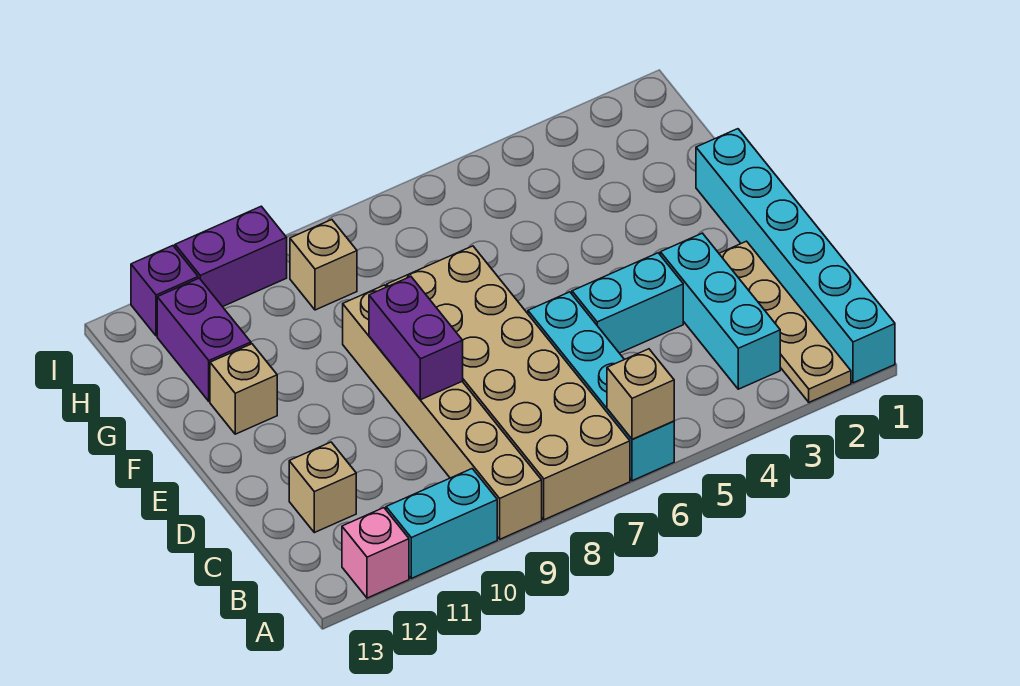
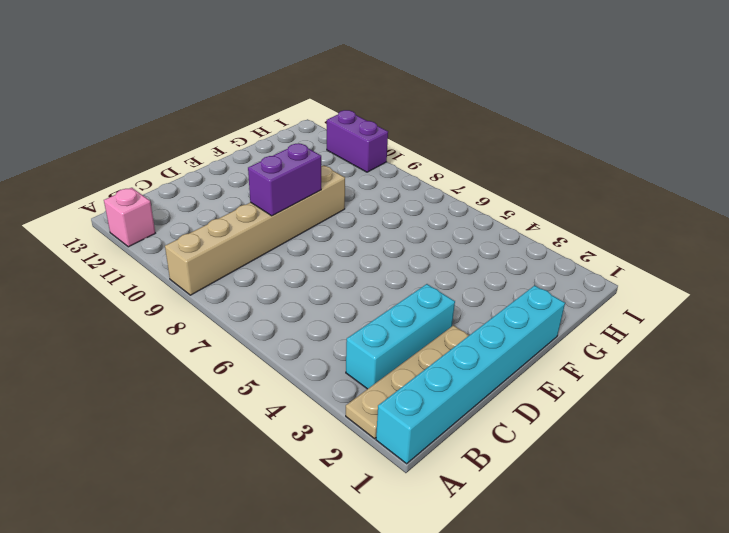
none -> cyan 1x4 brick [528,292,674,481]
none -> tan 2x6 brick [387,246,630,520]
none -> cyan 1x2 brick [386,469,497,578]

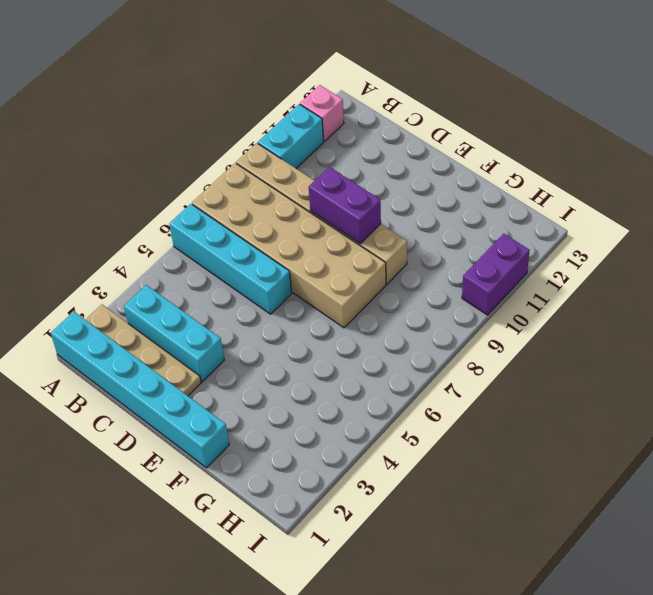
none -> tan 1x1 brick [289,442,356,533]
none -> cyan 1x2 brick [572,253,683,353]
none -> tan 1x1 brick [210,344,277,434]

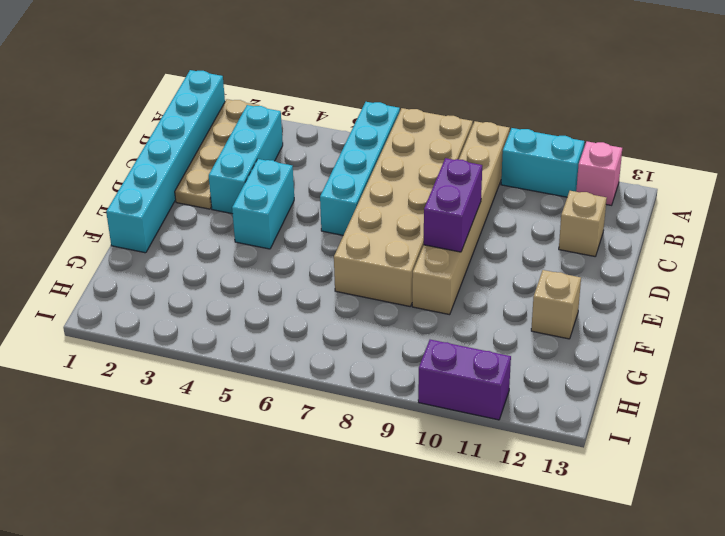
cyan 1x2 brick [232,159,294,249] -> cyan 1x2 brick turned to [572,253,683,353]
none -> purple 1x2 brick [157,278,251,401]
none -> tan 1x1 brick [290,220,357,310]
none -> purple 1x1 brick [131,246,198,336]

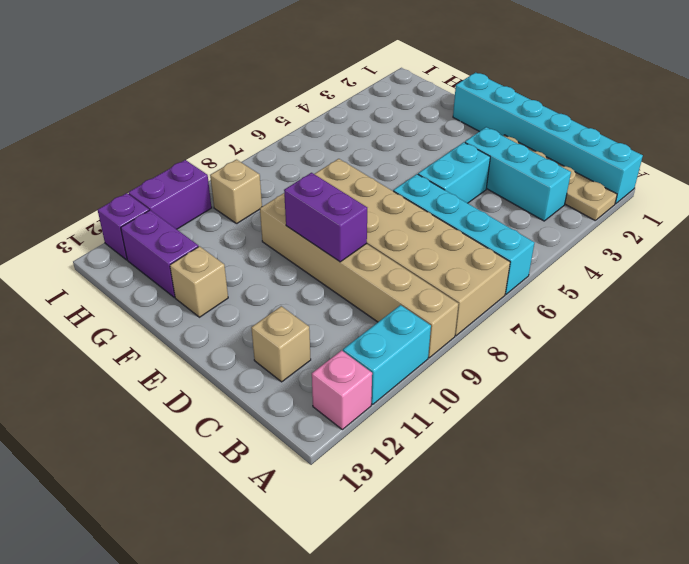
none -> tan 1x1 brick [607,349,674,439]

